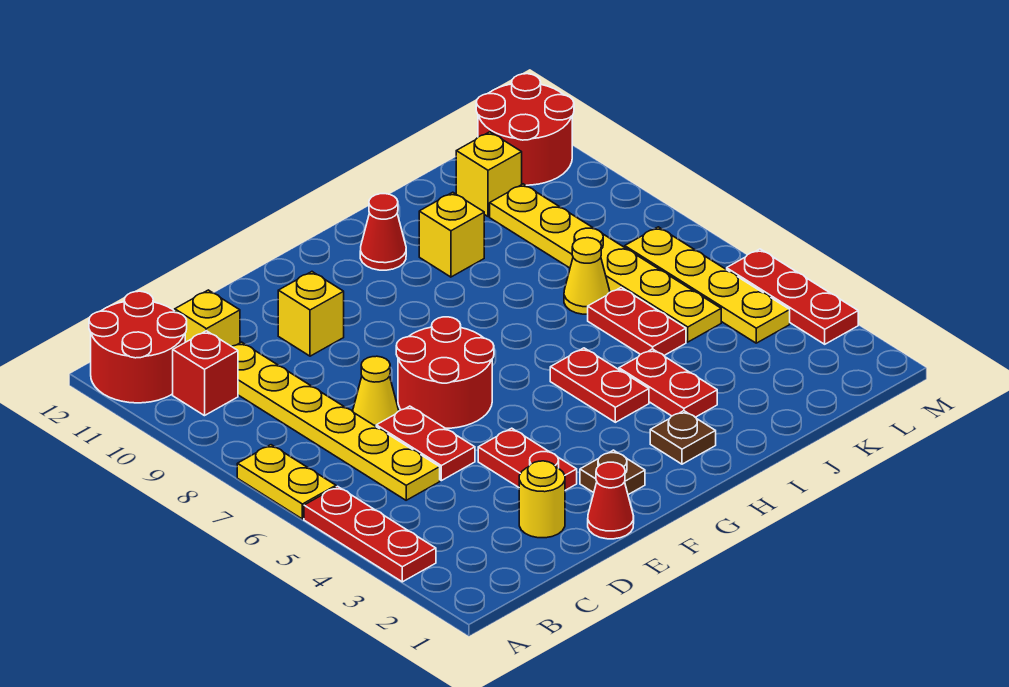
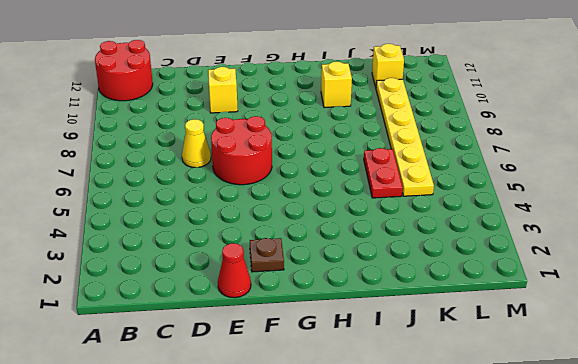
none -> red 1x3 plate [304,486,436,582]
none -> yellow 1x2 plate [237,445,336,519]
none -> red 1x1 brick [173,331,238,416]

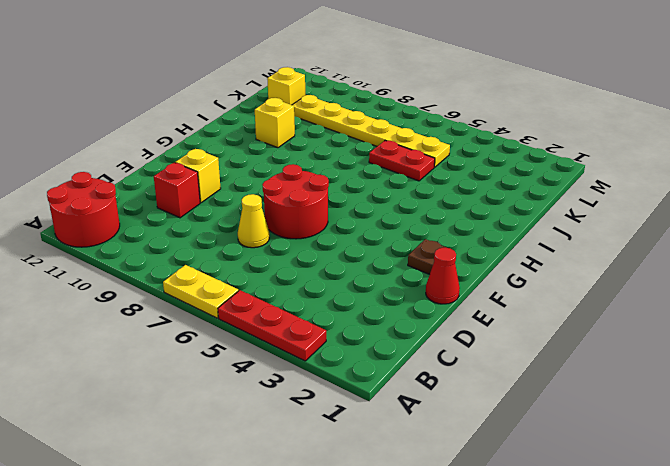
red 1x1 brick [154,163,200,218] -> red 1x1 brick moved to [173,331,238,416]
none -> yellow 1x6 plate [232,342,440,500]
none -> yellow 1x1 brick [175,290,240,347]
none -> yellow 1x1 round brick [519,461,565,538]

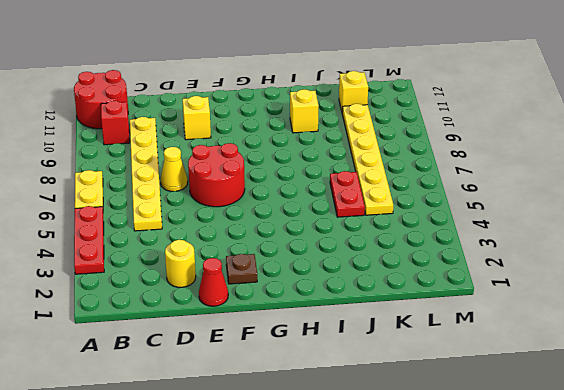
none -> yellow 1x1 brick [175,290,240,347]
none -> red 1x2 plate [376,406,475,481]
none -> red 1x2 plate [478,428,577,490]

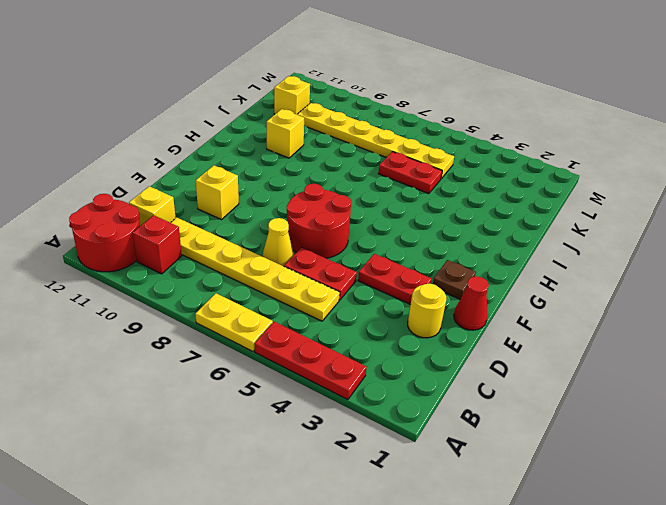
none -> brown 1x1 plate [650,411,716,464]
none -> red 1x2 plate [550,348,649,422]
none -> red 1x1 cone [360,194,406,270]

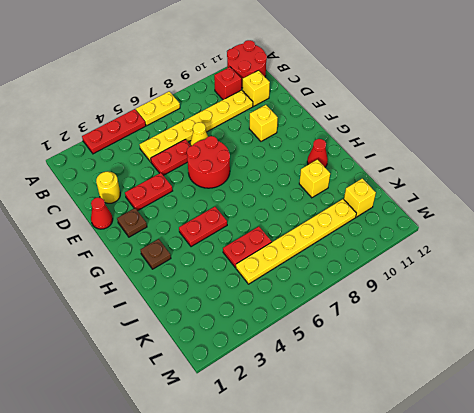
none -> red 1x2 plate [619,349,717,417]
none -> yellow 1x1 cone [564,238,610,314]
none -> yellow 1x4 plate [625,227,790,343]

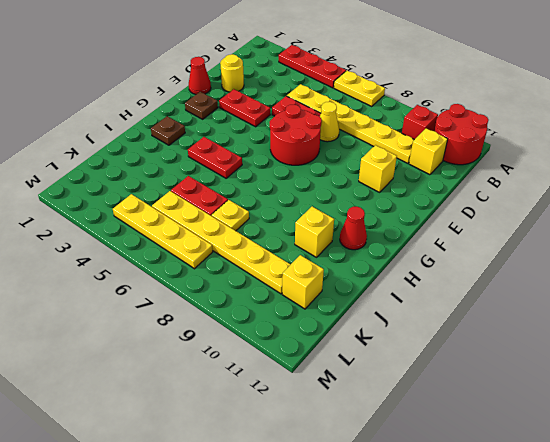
yellow 1x1 plate [212,200,249,231] -> yellow 1x1 cone [564,238,610,314]
none -> red 1x2 plate [619,349,717,417]
none -> red 2x2 round brick [476,74,574,185]
none -> red 1x3 plate [727,249,858,344]

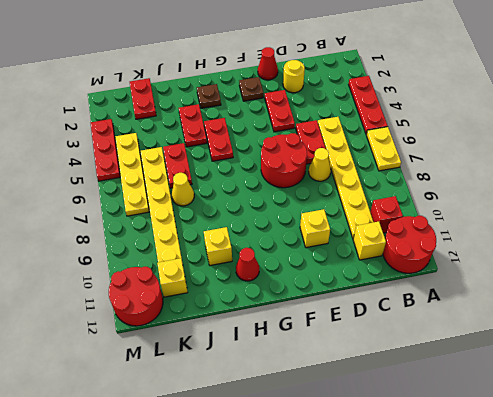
red 1x2 plate [130,78,156,119] -> none

